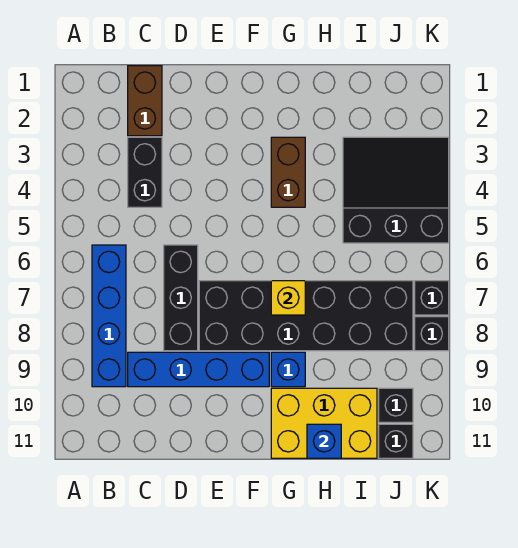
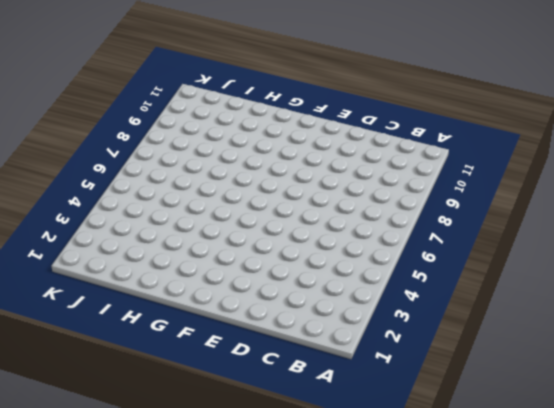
none -> blue 1x4 brick [92,245,126,387]
none -> brown 1x2 brick [128,66,162,136]
none -> black 1x2 brick [128,137,162,207]

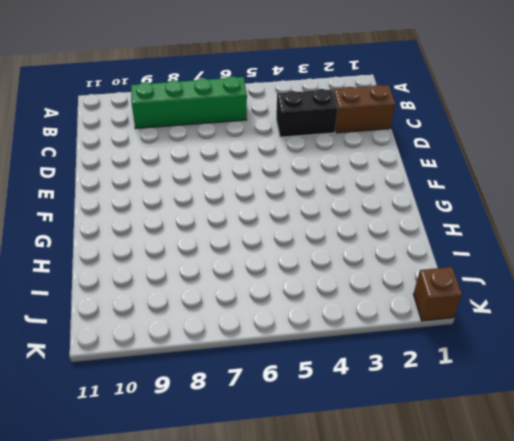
green 1x4 brick [131,76,247,129] -> blue 1x4 brick [92,245,126,387]
brown 1x1 brick [414,267,462,321] -> none
none -> blue 1x4 brick [128,352,269,387]
none -> black 1x3 brick [164,245,198,351]
none -> black 2x6 brick [199,281,413,351]

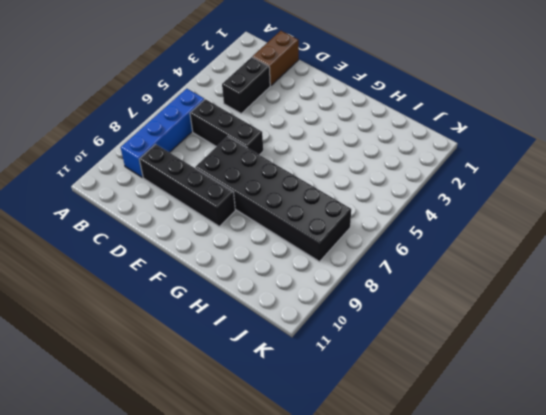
black 1x3 brick [190,99,263,155] -> black 1x3 brick turned to [164,245,198,351]
black 1x4 brick [139,144,235,226] -> blue 1x4 brick [128,352,269,387]
none -> brown 1x2 brick [271,137,305,207]
none -> blue 1x1 brick [271,352,305,387]
none -> yellow 2x3 brick [271,388,377,458]

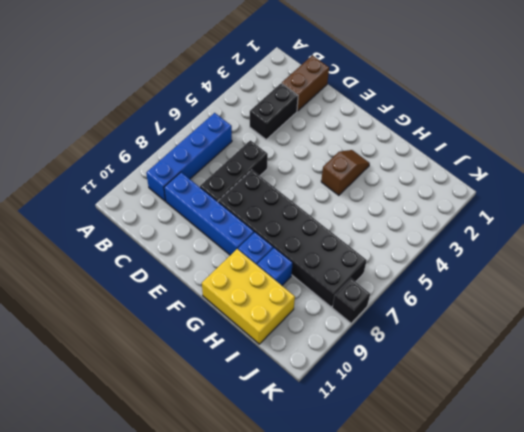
brown 1x2 slope [321,150,370,195] -> brown 1x2 brick [271,137,305,207]
blue 1x1 brick [257,248,293,285] -> blue 1x1 brick moved to [307,424,341,458]
none -> black 3x3 slope [343,137,449,243]
none -> black 1x1 brick [379,388,413,422]
none -> black 1x1 brick [379,424,413,458]

